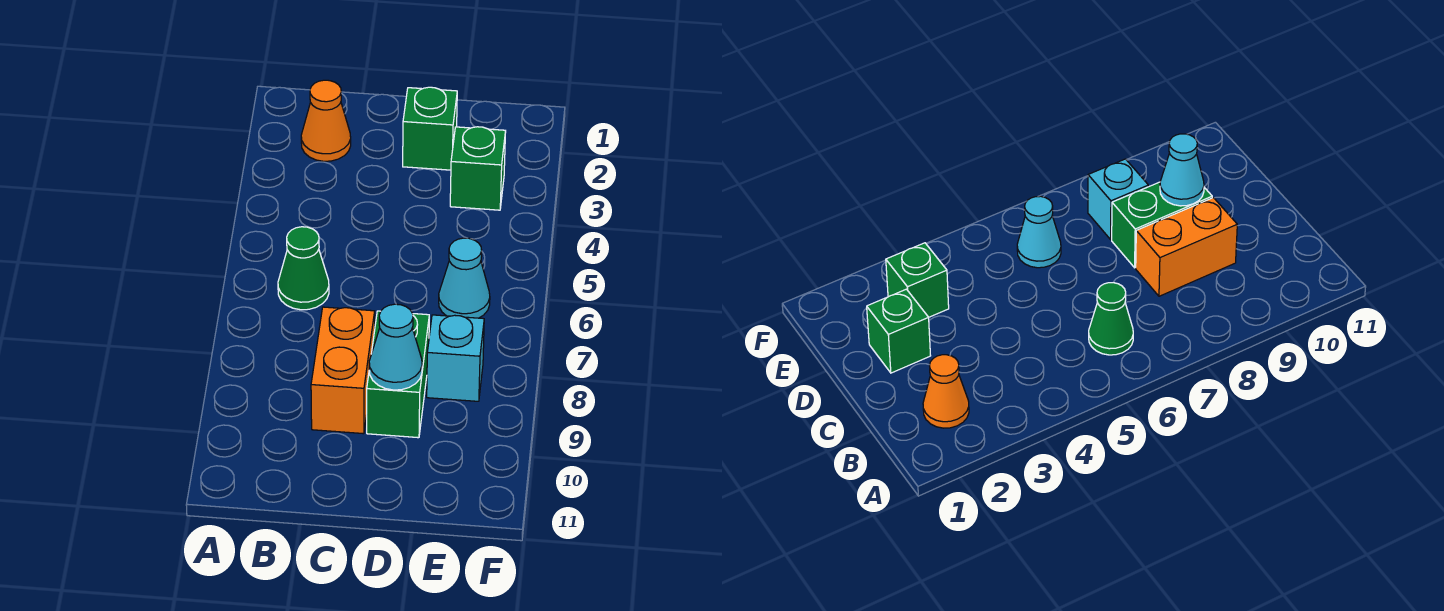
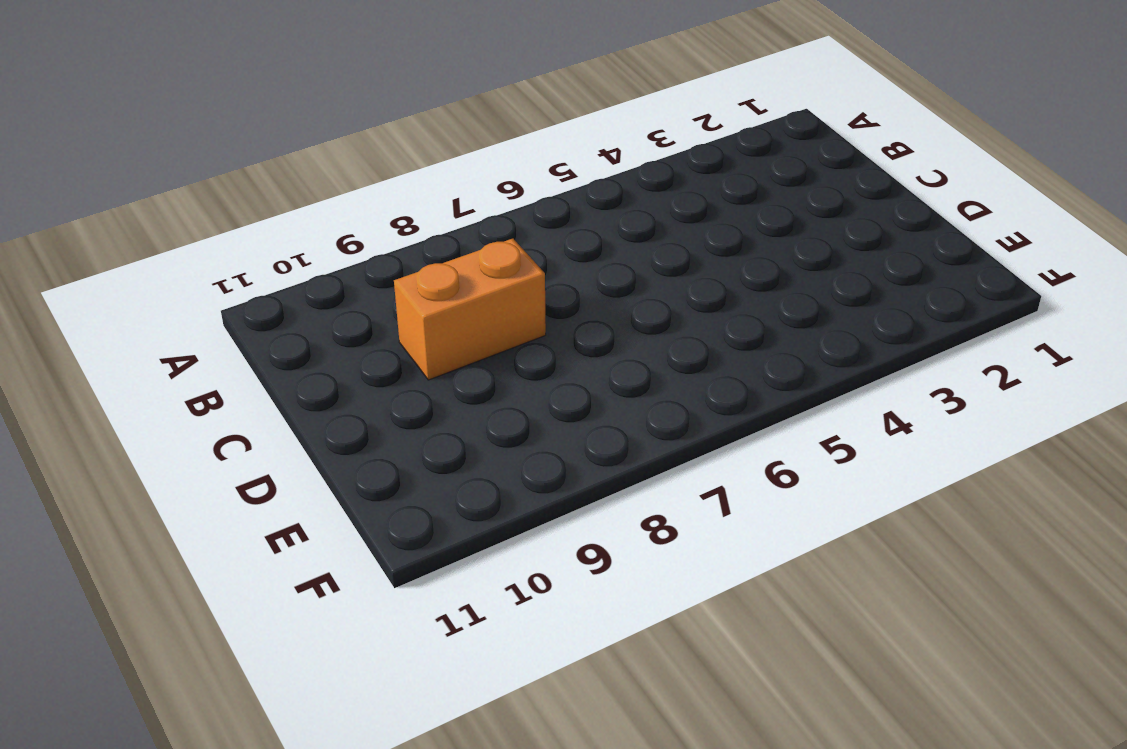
none -> orange 1x1 cone [301,80,351,161]
none -> green 1x1 cone [278,227,329,310]

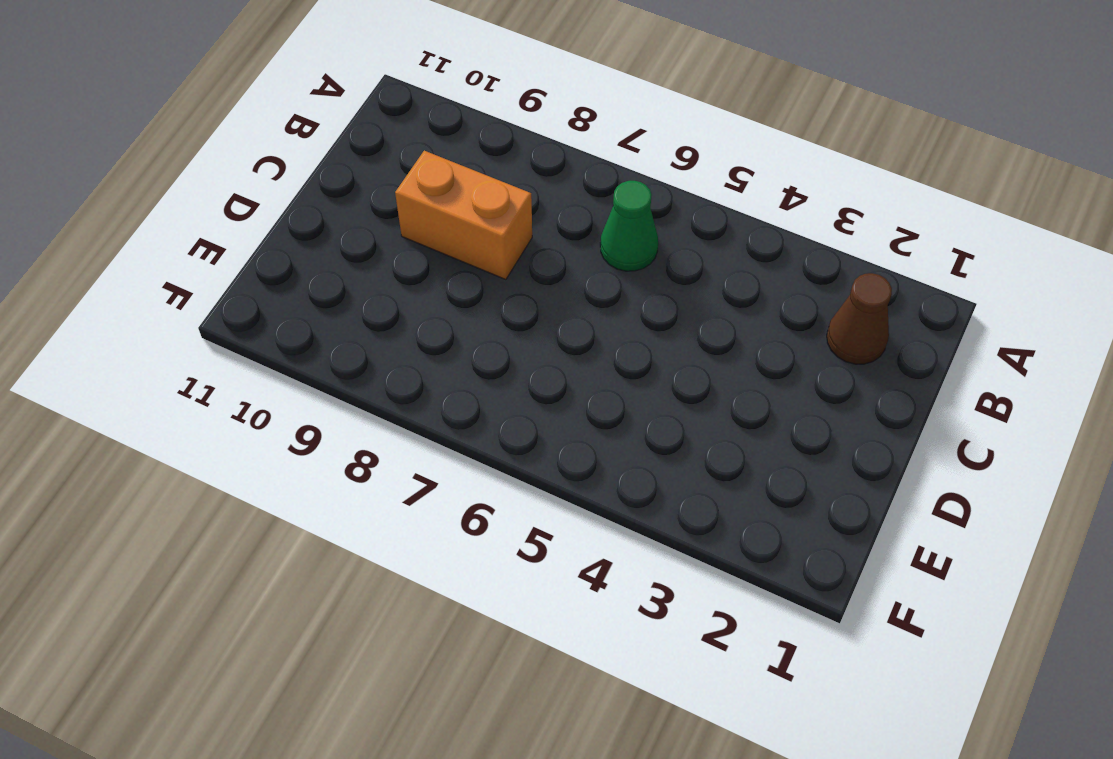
brown 1x1 cone [827,273,892,364] -> orange 1x1 cone [301,80,351,161]
none -> green 1x1 brick [403,87,457,170]
none -> green 1x2 brick [367,311,429,438]

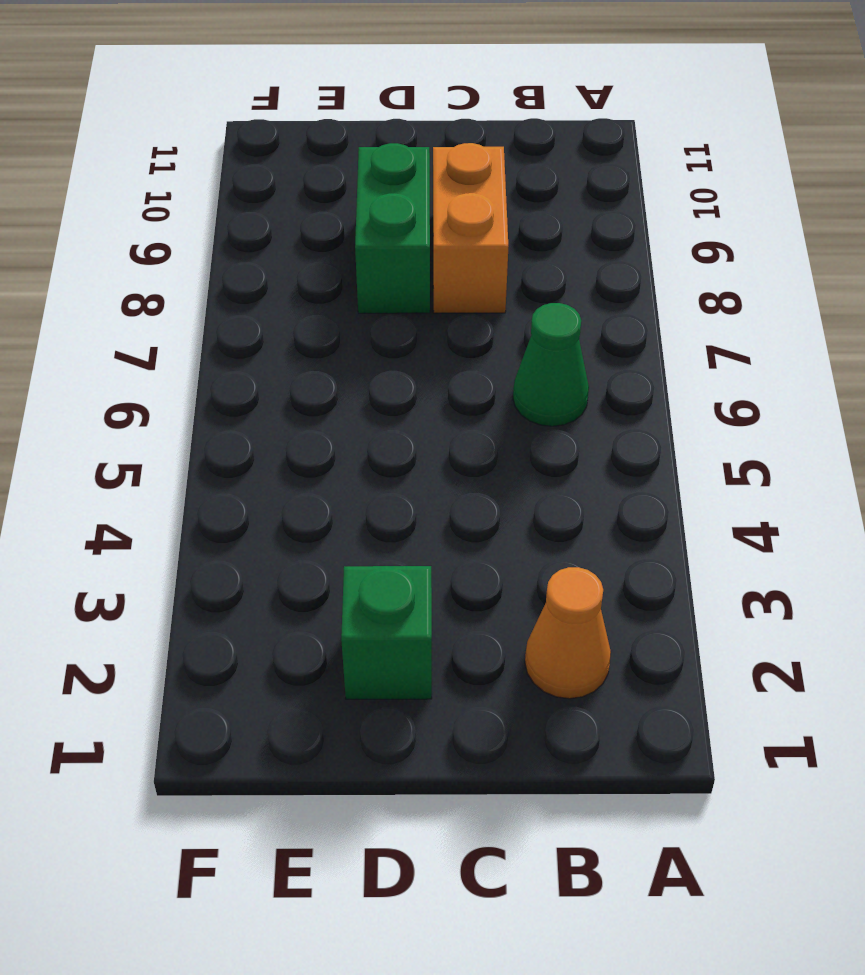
none -> green 1x1 brick [450,127,506,210]
none -> cyan 1x1 cone [439,238,490,318]

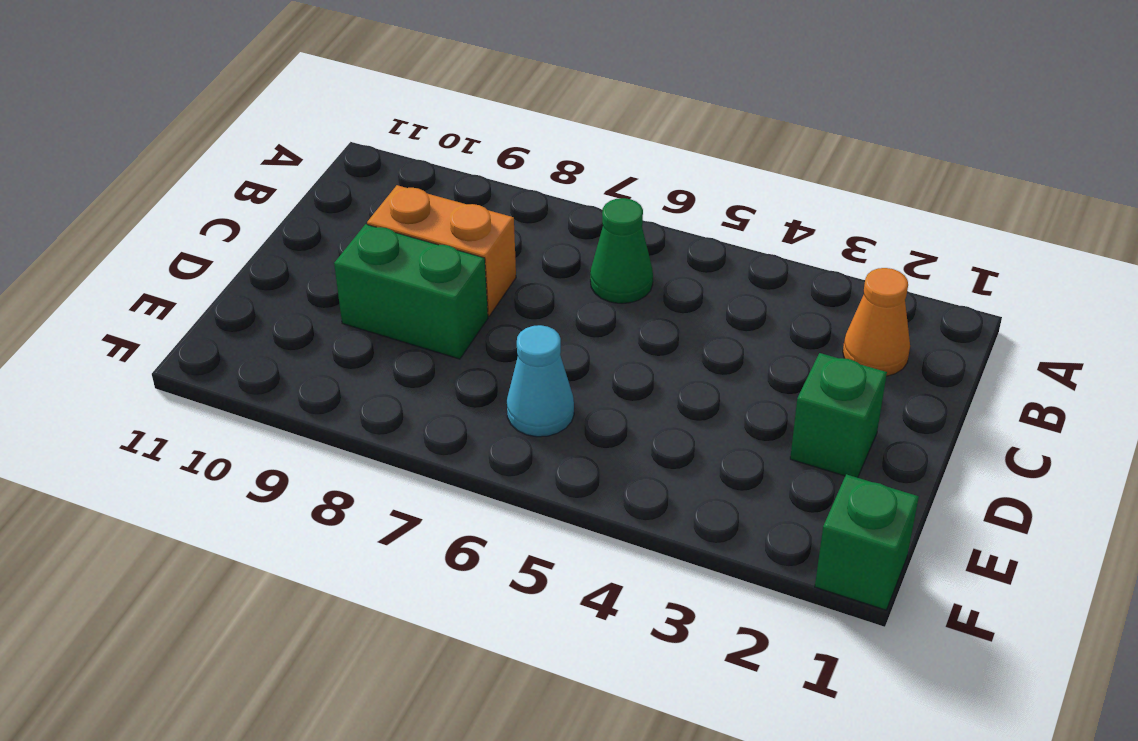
green 1x1 brick [815,474,919,610] -> green 1x1 brick moved to [450,127,506,210]
none -> cyan 1x1 brick [427,315,484,401]
none -> cyan 1x1 cone [369,304,422,390]

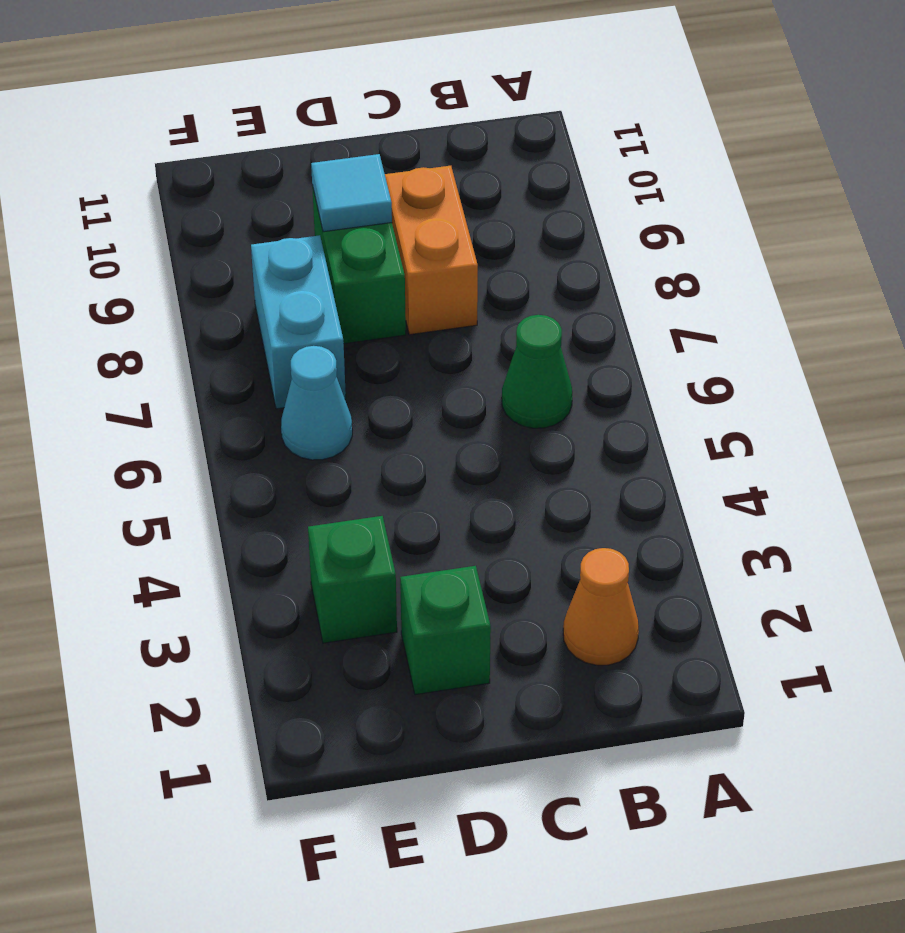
cyan 1x1 tile [311,154,392,232] -> cyan 1x1 cone [369,304,422,390]
cyan 1x2 brick [251,235,346,409] -> cyan 1x1 brick [427,315,484,401]

